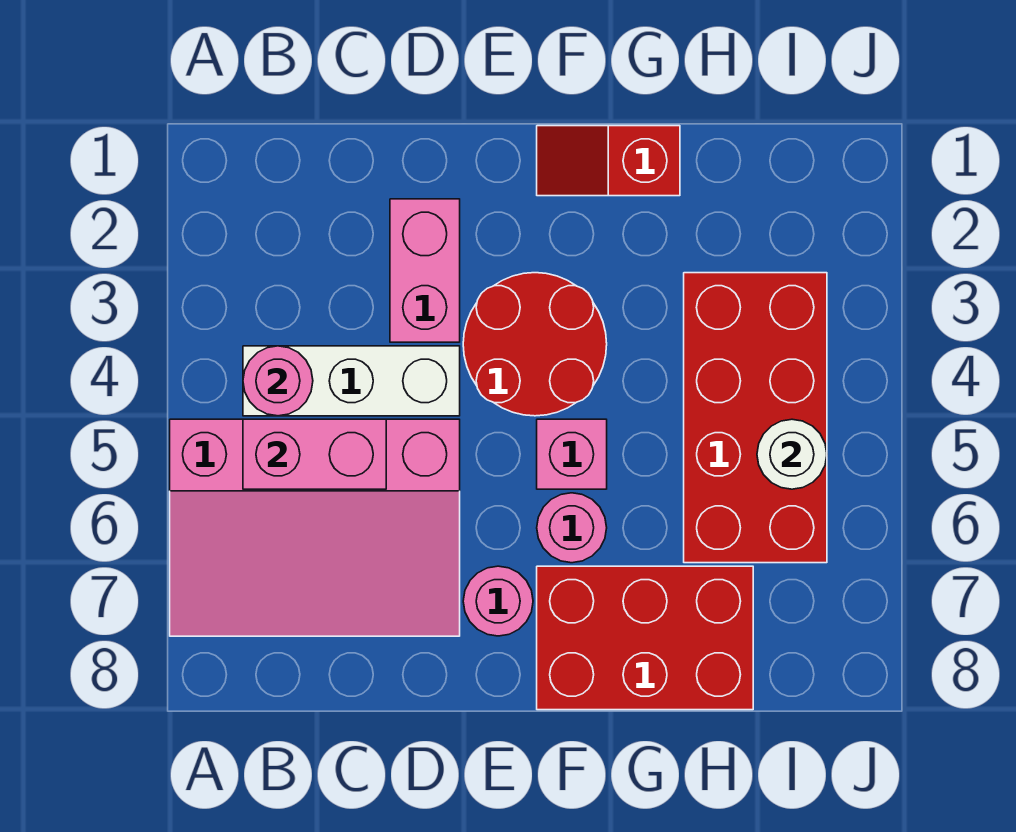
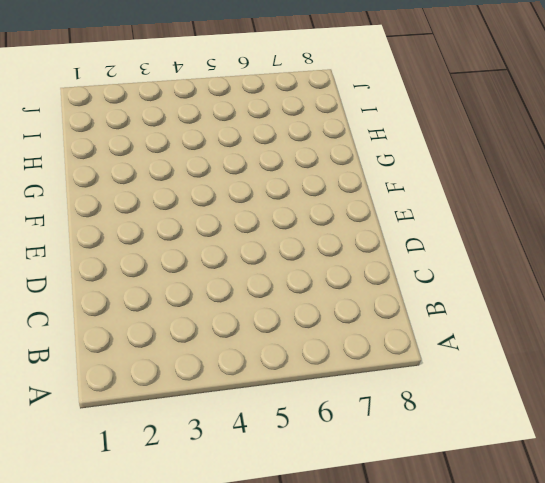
none -> pink 3x4 slope [170,419,460,636]
none -> white 1x3 brick [243,346,460,416]
none -> pink 1x2 brick [390,199,460,342]

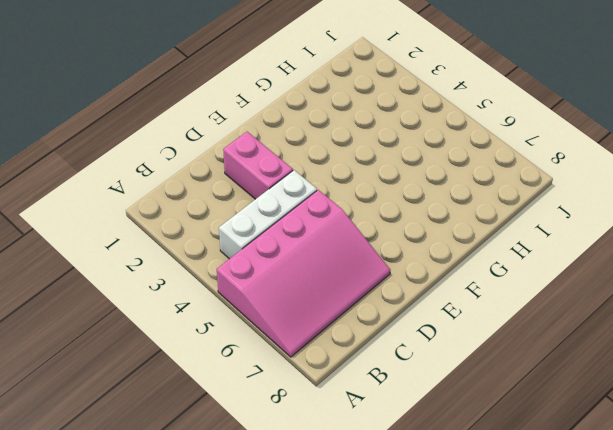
none -> red 2x2 round brick [463,273,607,416]
none -> pink 1x1 round brick [463,566,533,636]
none -> red 1x2 slope [537,126,680,196]

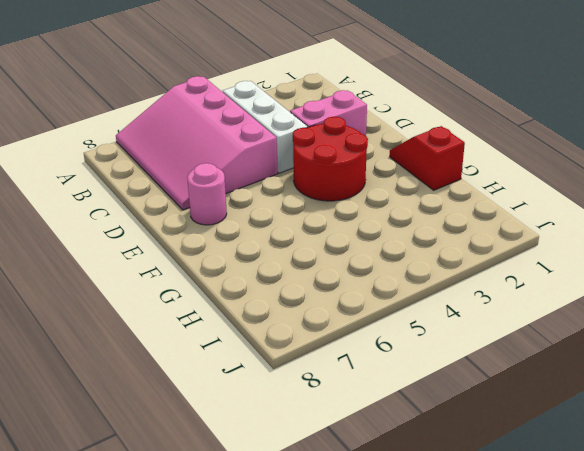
none -> pink 1x1 brick [537,419,607,489]
none -> pink 1x1 round brick [537,493,607,563]
none -> red 2x3 brick [537,566,753,710]

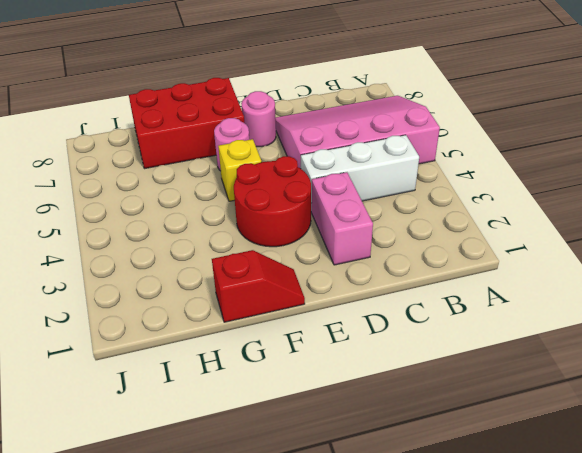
yellow 1x1 brick [218,139,262,201] -> pink 1x1 brick [537,419,607,489]
none -> red 2x4 brick [684,273,827,563]
none -> pink 1x1 round brick [243,346,313,416]
none -> pink 1x2 brick [243,419,386,489]

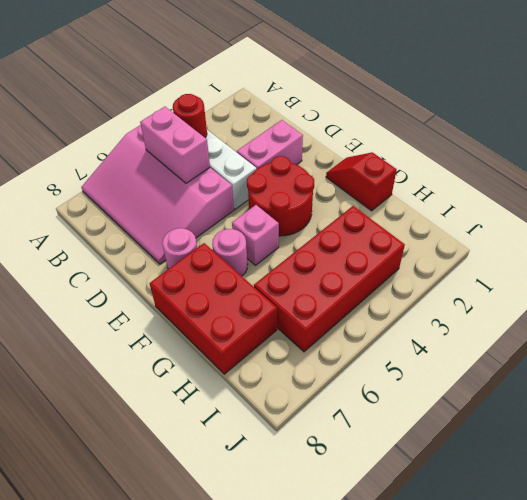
red 1x1 round brick [173,94,207,138] -> pink 1x1 round brick [243,346,313,416]
none -> white 1x1 round brick [757,419,827,489]

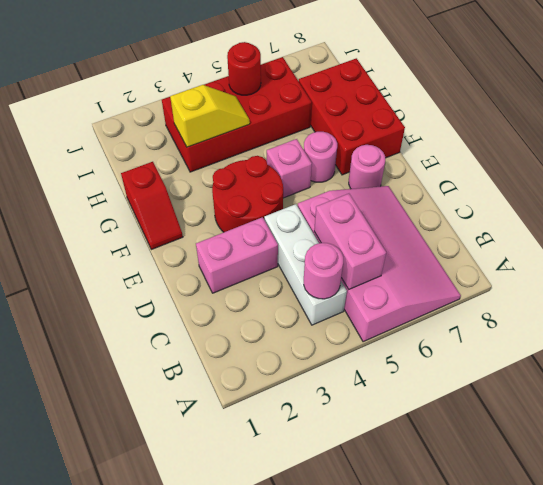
yellow 1x2 slope [170,85,250,147] -> none
red 1x1 round brick [227,42,261,95] -> white 1x1 round brick [757,419,827,489]

